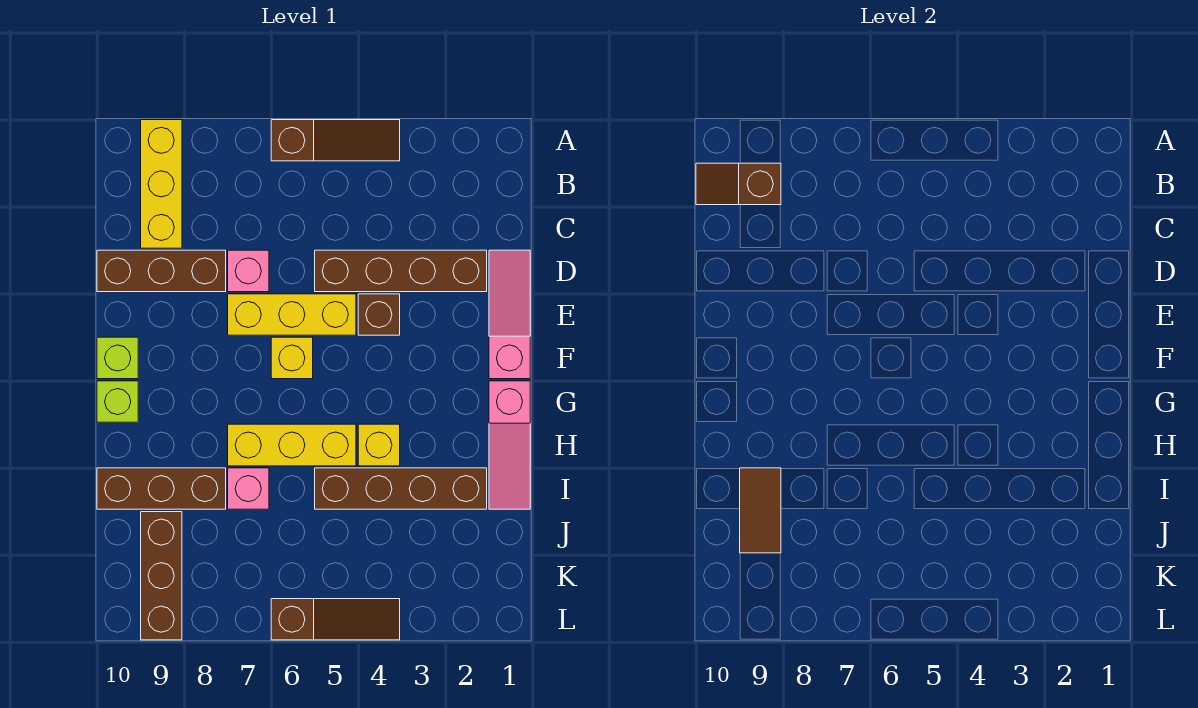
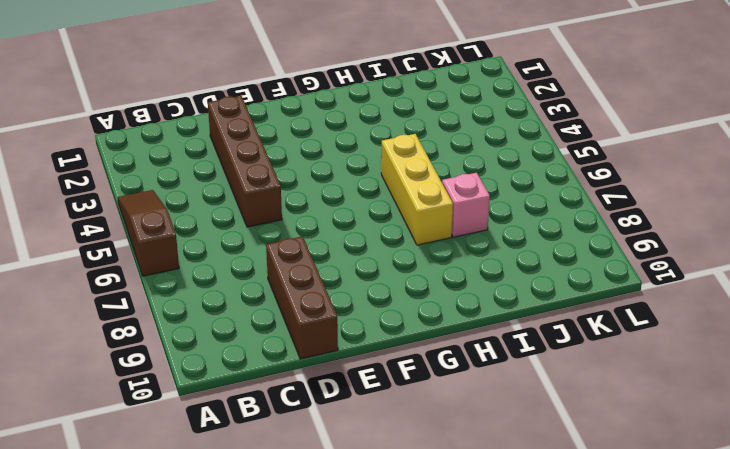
none -> yellow 1x3 brick [141,120,182,248]
none -> pink 1x3 slope [489,250,530,379]
none -> pink 1x1 brick [228,250,269,292]

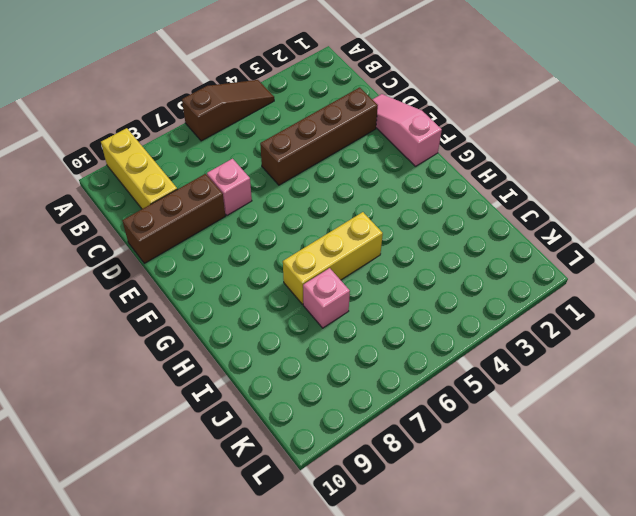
none -> brown 1x1 brick [358,294,400,335]
none -> yellow 1x3 brick [228,294,356,335]
none -> yellow 1x1 brick [271,337,313,379]

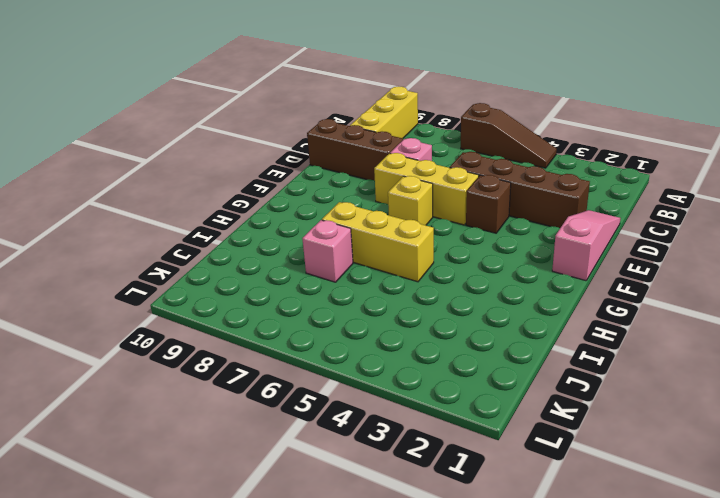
none -> lime 1x1 brick [97,337,138,379]
none -> pink 1x3 slope [489,381,530,509]
none -> lime 1x1 brick [97,381,138,422]

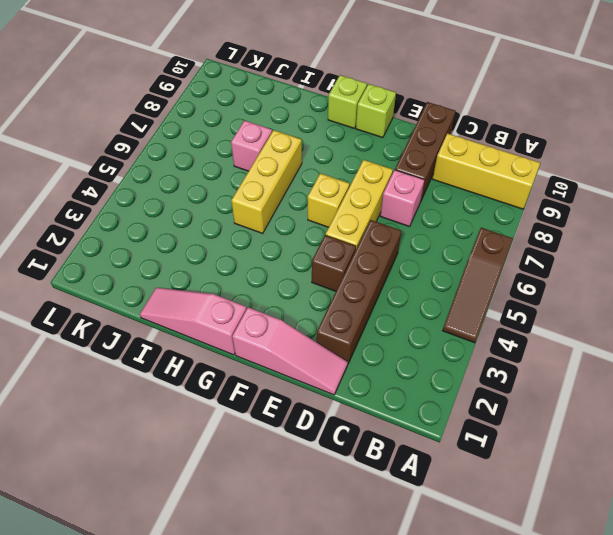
none -> yellow 1x1 brick [358,424,400,466]
none -> brown 1x4 brick [315,468,487,509]
none -> brown 1x3 brick [97,468,226,509]

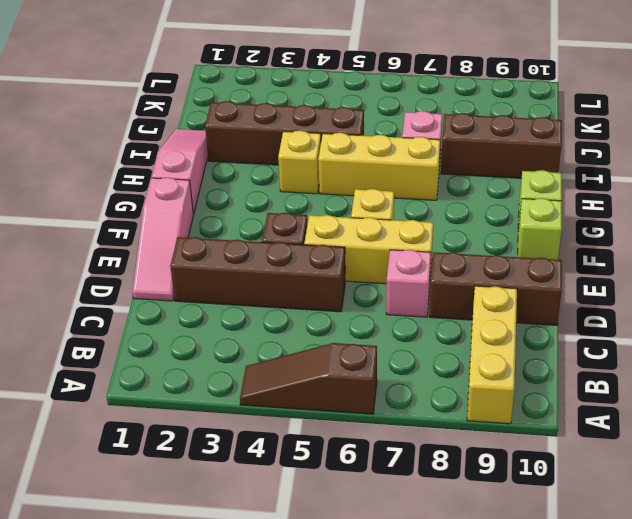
none -> brown 1x3 brick [141,512,182,640]
none -> brown 1x3 slope [271,599,400,640]
none -> brown 1x2 slope [696,163,781,205]

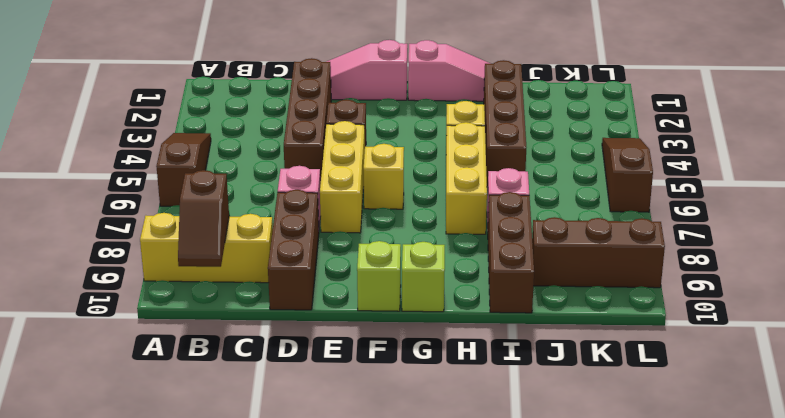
none -> brown 1x2 tile [740,468,781,553]

